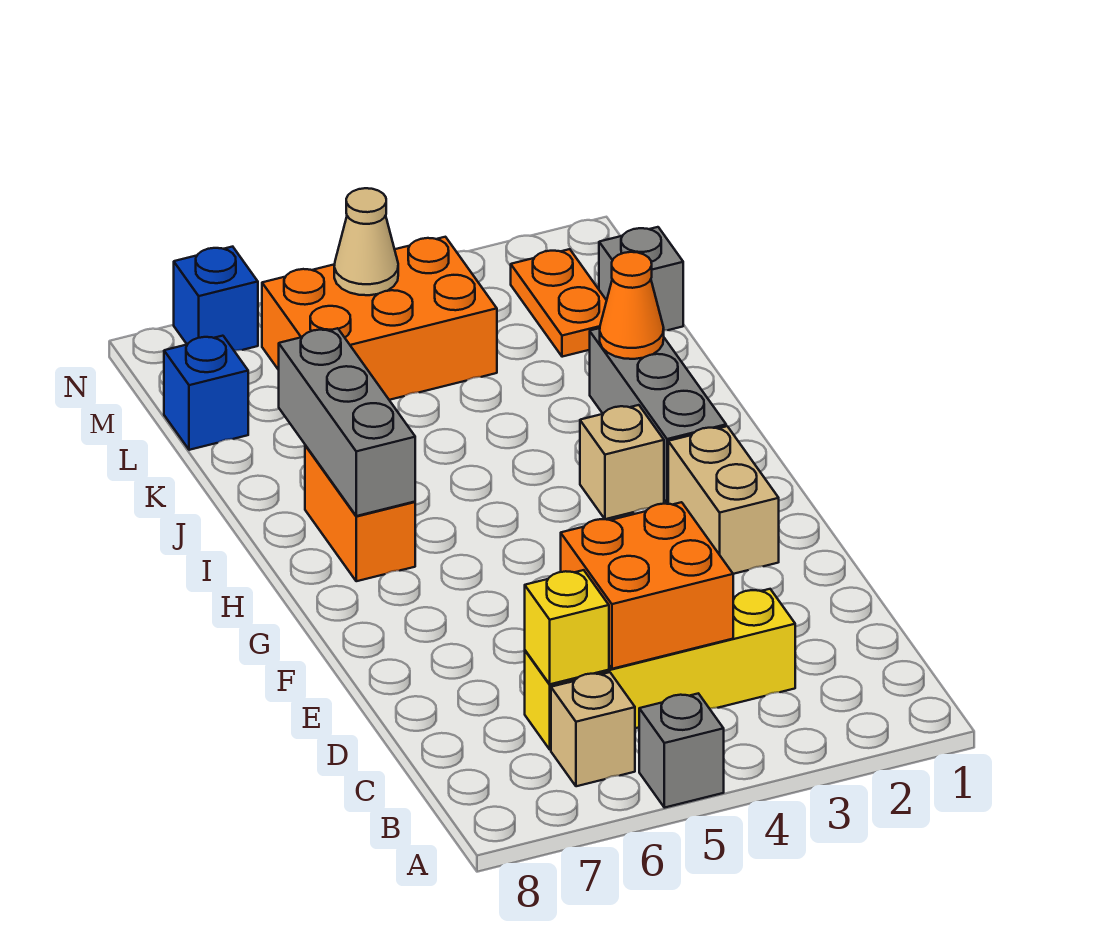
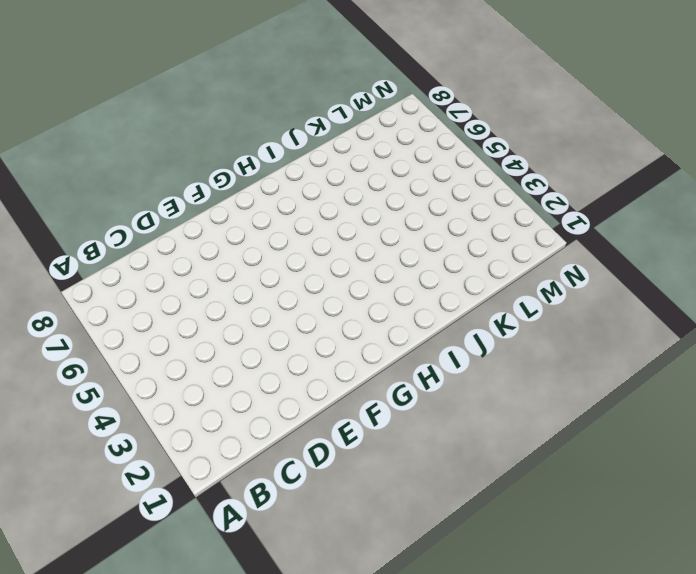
none -> grey 1x1 brick [639,693,724,808]
none -> tan 1x1 brick [551,672,635,786]
none -> yellow 1x4 brick [525,589,795,750]

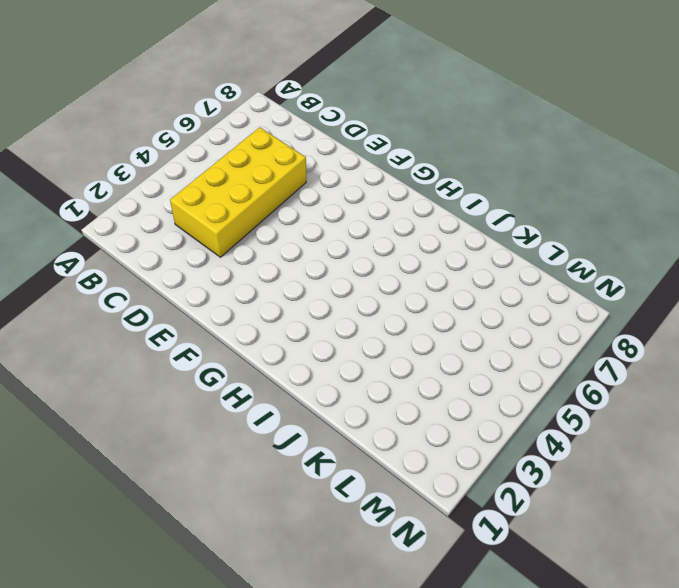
yellow 2x4 brick [170,127,306,257] -> yellow 1x4 brick [525,589,795,750]
none -> grey 1x1 brick [639,693,724,808]
none -> tan 1x1 brick [551,672,635,786]
none -> tan 1x2 brick [668,426,779,574]

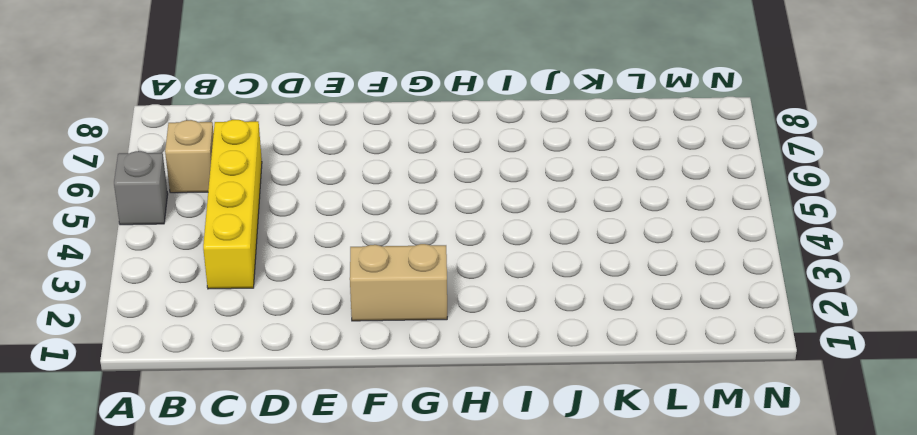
none -> grey 1x3 brick [590,328,726,504]
none -> tan 1x1 brick [580,405,664,519]
none -> orange 1x2 brick [305,445,415,581]

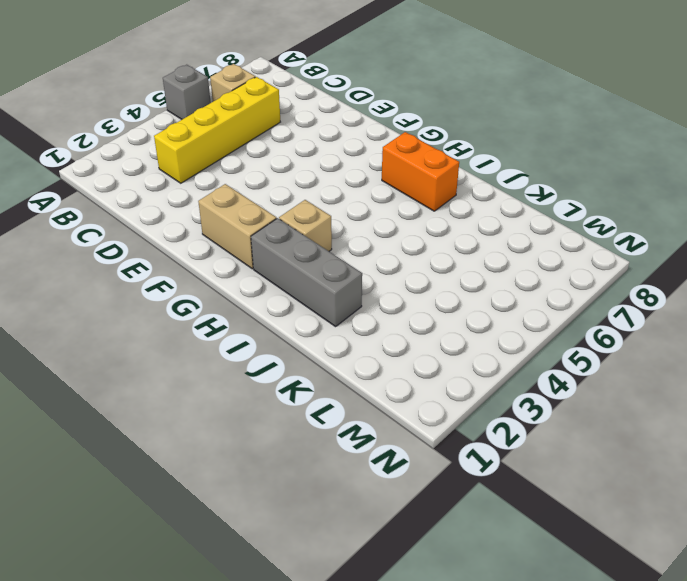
none -> grey 1x1 brick [599,227,683,331]
none -> orange 1x2 plate [511,249,607,357]
none -> orange 2x3 brick [262,237,497,400]

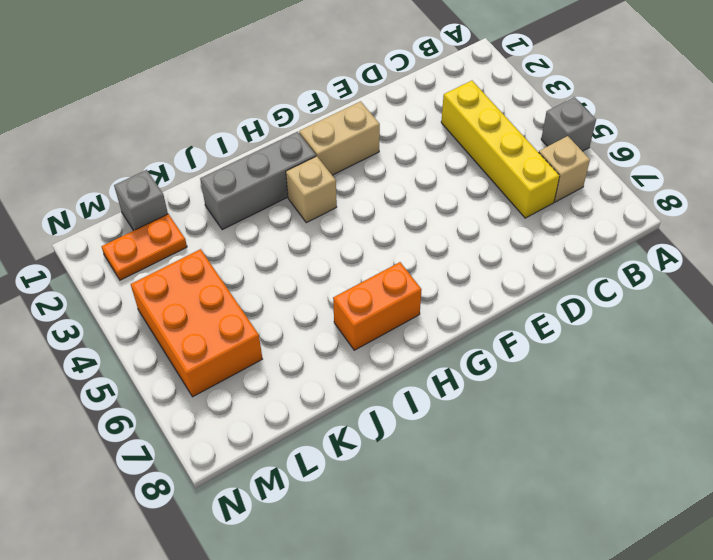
none -> blue 1x1 brick [164,336,248,450]
none -> blue 1x1 brick [174,247,258,351]
none -> orange 2x2 brick [561,502,733,669]

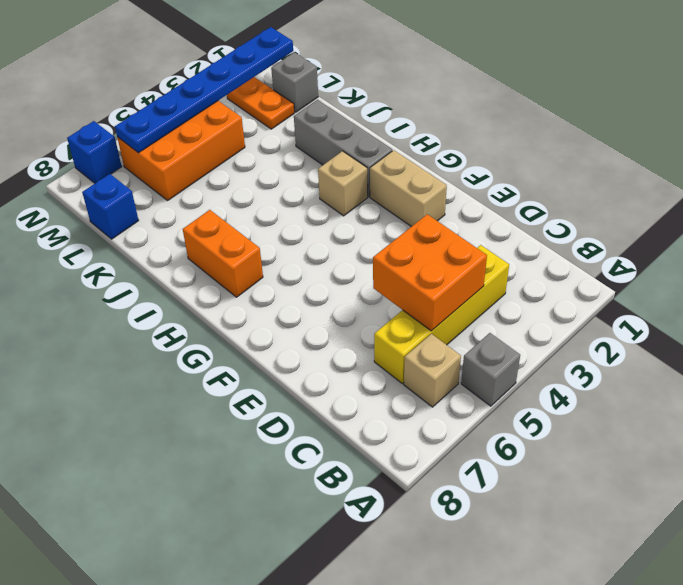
blue 1x6 plate [115,27,293,153] -> tan 1x1 cone [334,188,398,295]
none -> yellow 1x1 brick [525,570,609,684]
none -> grey 1x3 brick [279,328,415,516]
none -> orange 1x1 cone [600,252,664,359]

